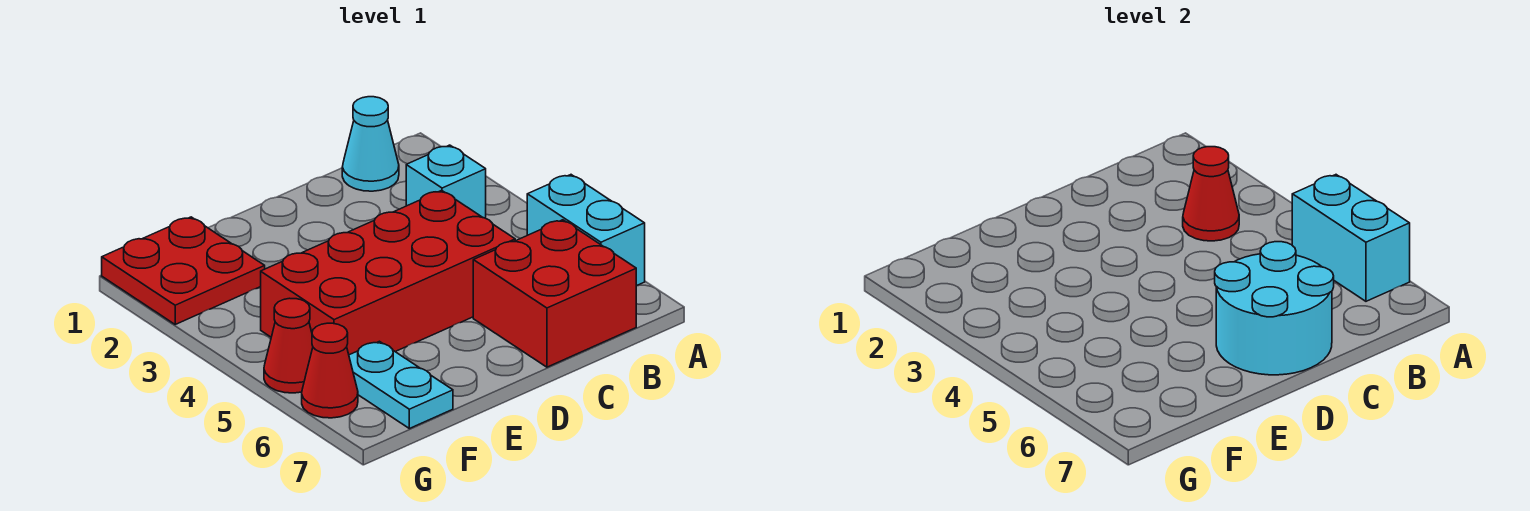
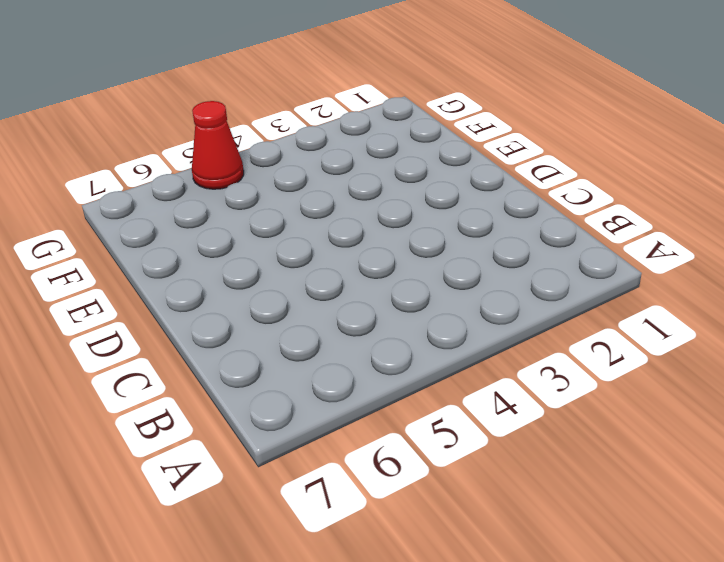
none -> cyan 1x2 brick [527,175,645,286]
none -> cyan 1x1 cone [342,97,399,191]
none -> cyan 1x1 brick [406,145,486,218]

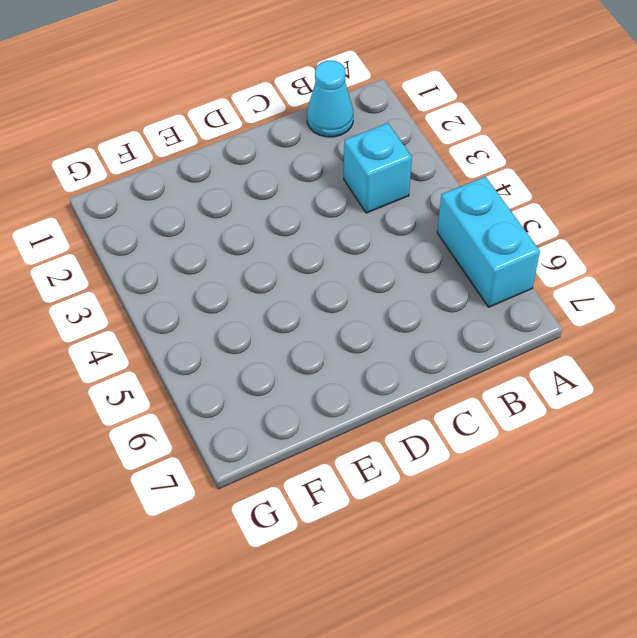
none -> red 2x2 brick [473,220,636,367]
none -> red 2x4 brick [261,190,515,355]
none -> red 2x2 plate [102,217,265,324]

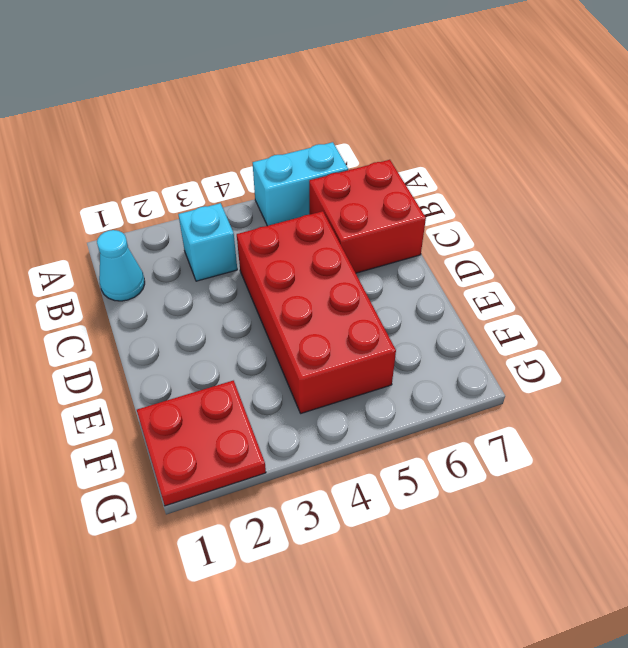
none -> cyan 1x2 plate [349,341,453,429]
none -> red 1x1 cone [264,298,313,393]
none -> red 1x1 cone [302,323,358,418]

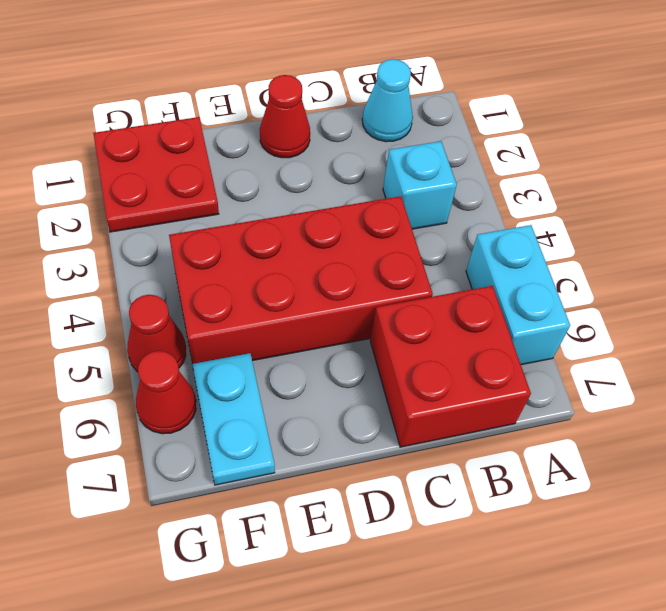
red 1x1 cone [260,75,310,158] -> red 1x1 cone moved to [1183,147,1239,241]
none -> cyan 1x2 brick [1292,175,1410,301]
none -> cyan 2x2 round brick [1215,242,1334,375]

